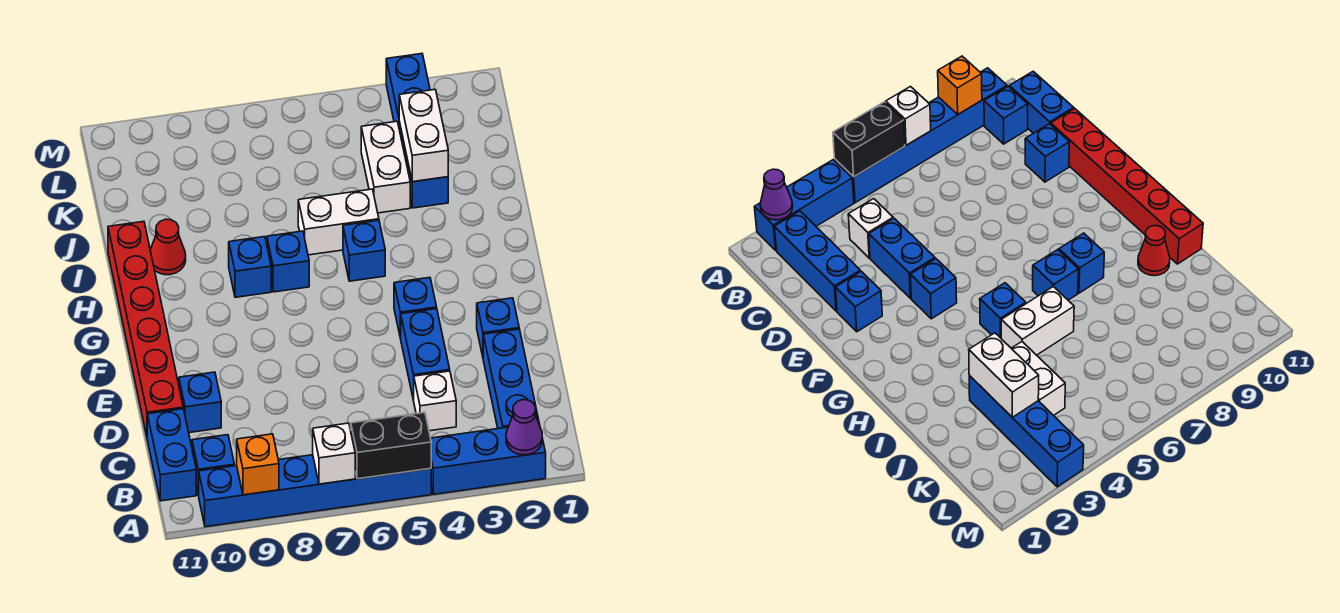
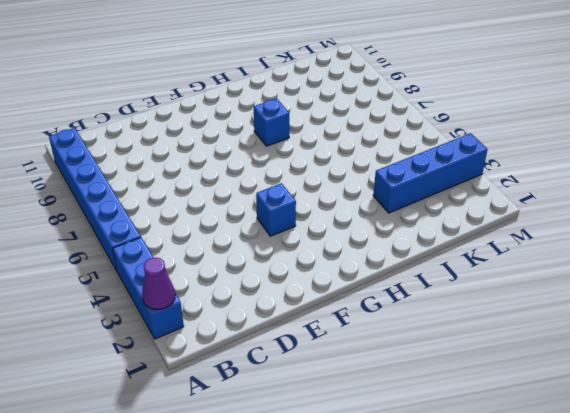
none -> blue 1x3 brick [483,329,539,429]
none -> blue 1x1 brick [192,435,234,495]
none -> blue 1x2 brick [147,409,196,501]

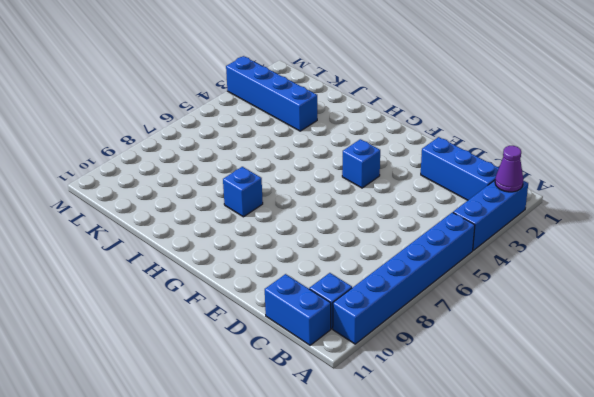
none -> white 1x1 brick [414,371,456,431]
none -> blue 1x2 brick [401,309,450,401]
none -> blue 1x1 brick [179,372,221,433]

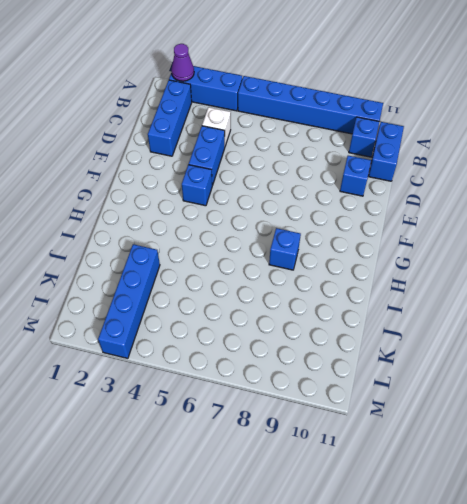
none -> red 1x6 brick [108,221,183,436]
none -> blue 1x1 brick [477,298,519,356]
none -> blue 1x1 brick [343,220,385,281]

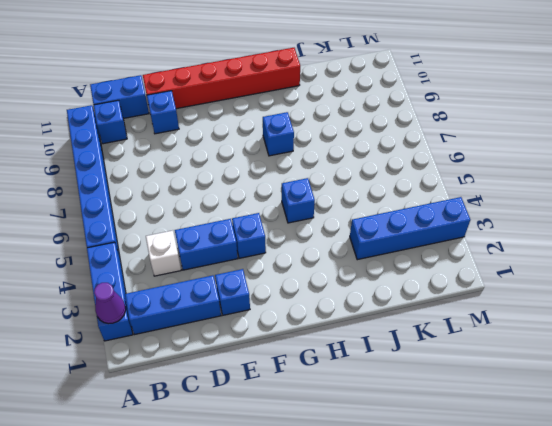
none -> blue 1x1 brick [267,231,309,292]
none -> white 1x2 brick [298,189,379,255]
none -> red 1x1 cone [150,219,186,275]

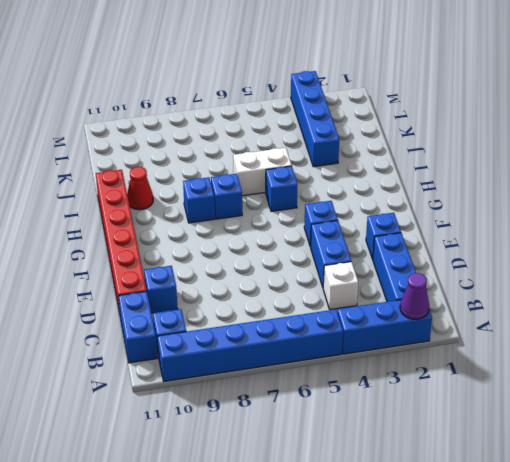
none -> white 1x2 brick [361,121,410,213]
none -> black 1x2 brick [351,412,431,479]
none -> white 1x1 brick [313,423,355,484]

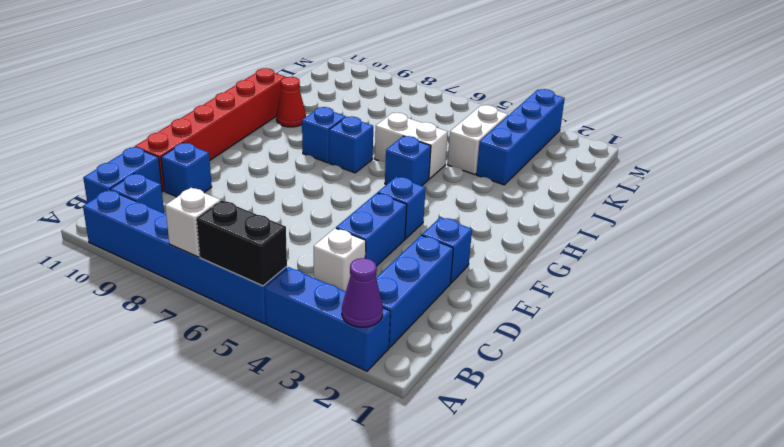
none -> orange 1x1 brick [237,434,279,495]
none -> white 1x2 brick [399,89,448,182]

